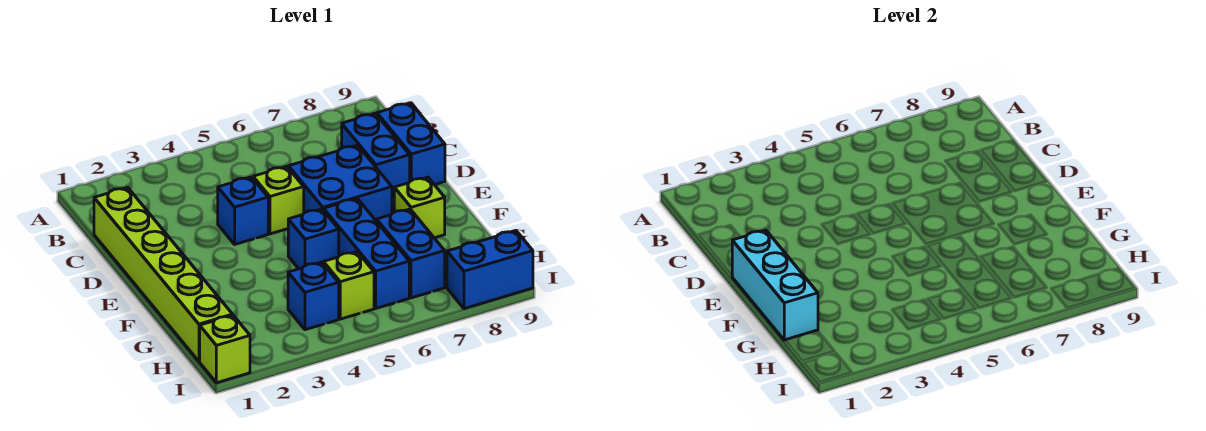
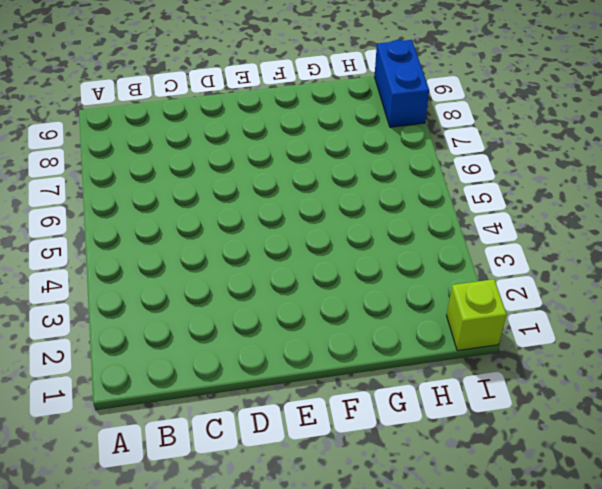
none -> lime 1x6 brick [94,187,232,361]
none -> blue 1x2 brick [342,113,410,197]
none -> blue 1x2 brick [377,103,445,185]

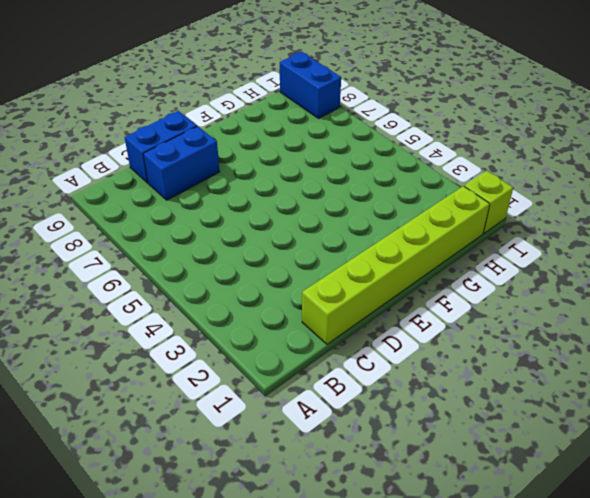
none -> blue 1x1 brick [218,177,268,244]
none -> lime 1x1 brick [253,166,304,234]
none -> blue 2x2 brick [289,145,392,221]

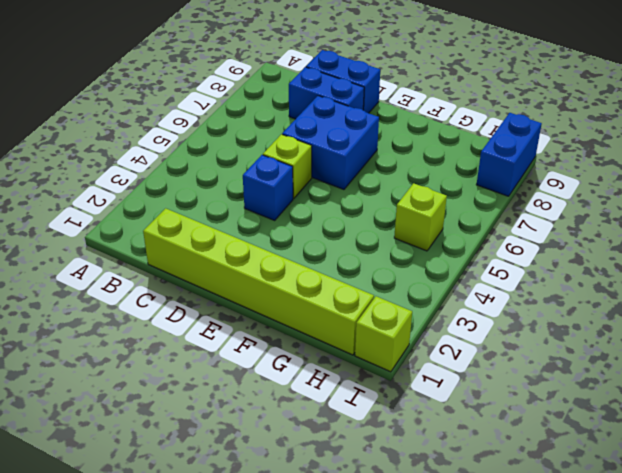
none -> blue 1x1 brick [288,209,339,269]
none -> blue 1x3 brick [324,199,409,308]
none -> lime 1x1 brick [394,177,445,238]

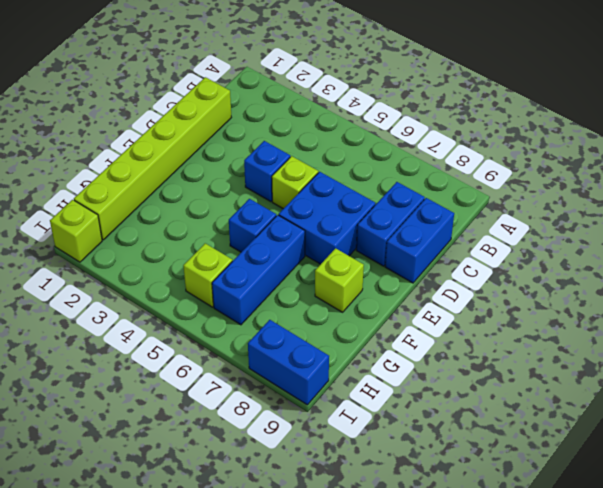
none -> blue 1x2 brick [377,209,445,298]
none -> blue 1x1 brick [288,262,339,330]
none -> cyan 1x3 brick [732,230,818,340]

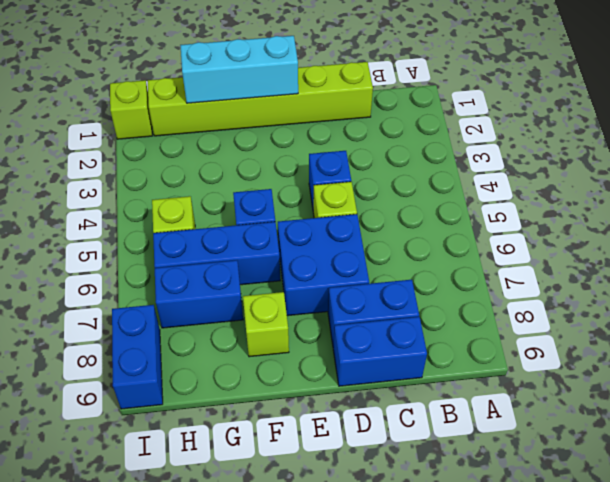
none -> blue 1x1 brick [288,262,339,330]

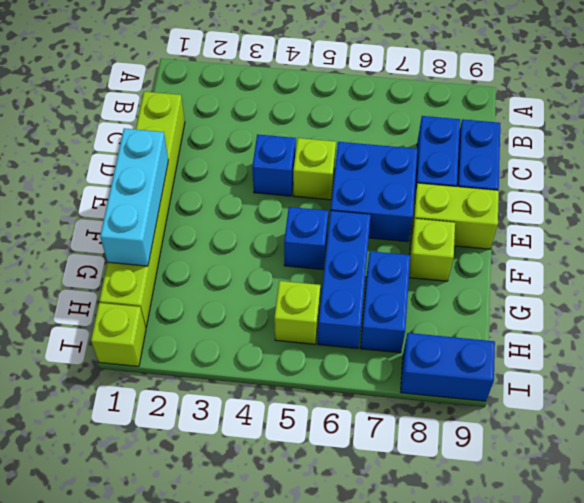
lime 1x2 brick [411,183,499,249] -> none
none -> blue 1x1 brick [288,262,339,330]

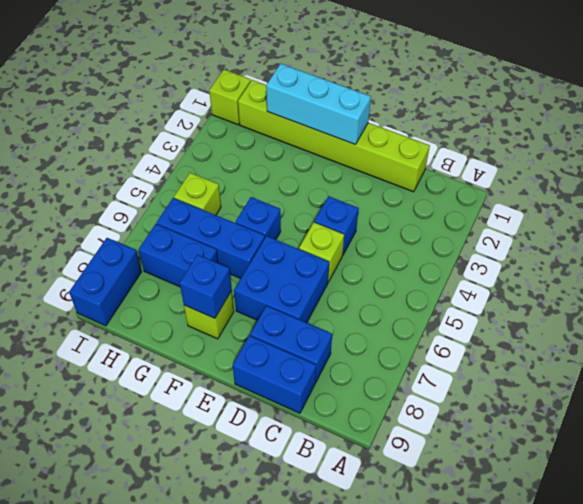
blue 1x1 brick [180,255,232,318] -> blue 1x1 brick moved to [288,262,339,330]

